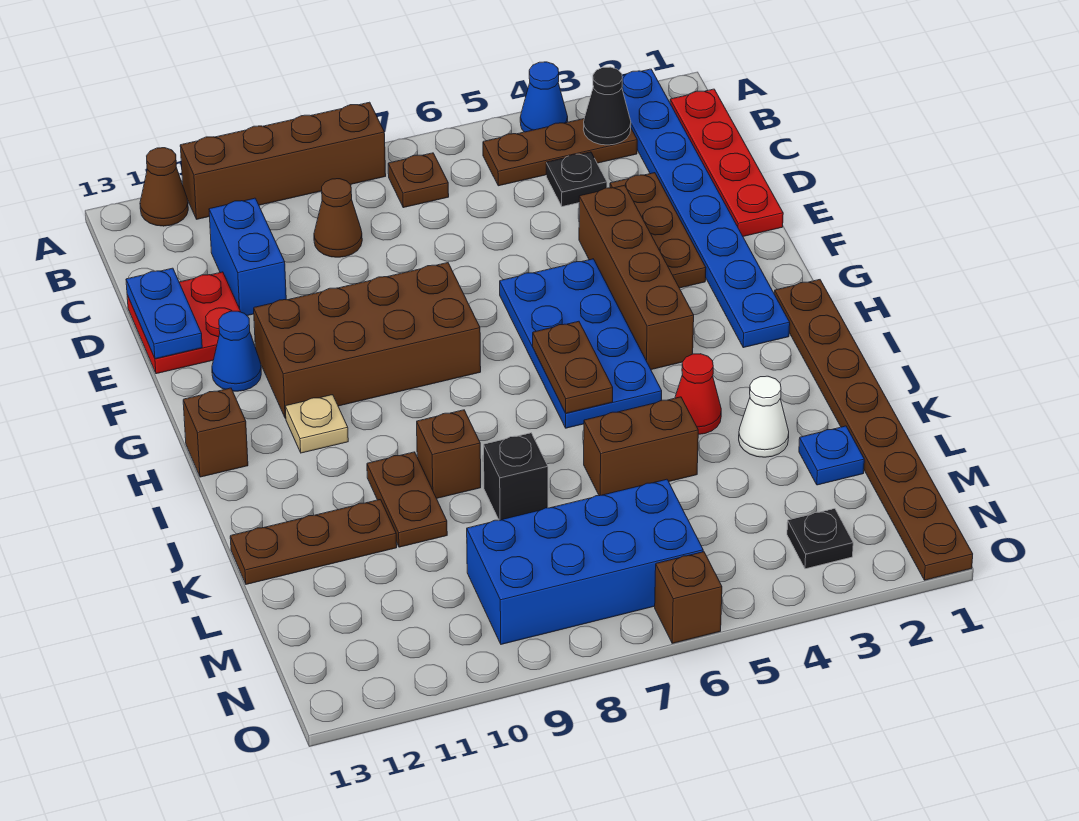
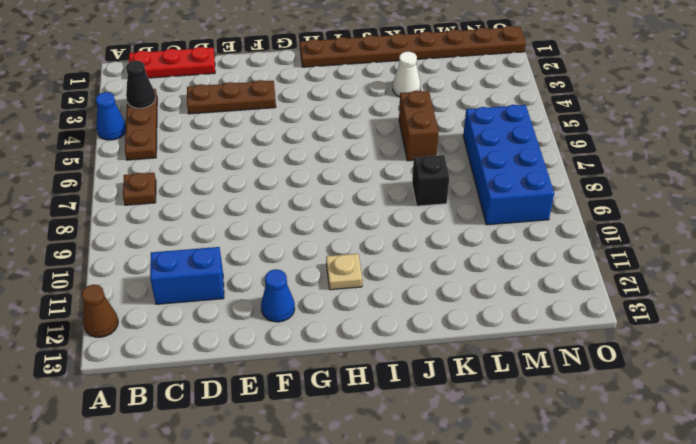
red 1x3 plate [129,47,215,78] -> red 1x4 plate [670,89,783,236]
none -> blue 1x8 plate [622,69,790,348]
none -> brown 1x4 brick [180,102,386,219]
none -> black 1x1 plate [546,152,607,207]
none -> brown 1x1 cone [314,179,362,257]

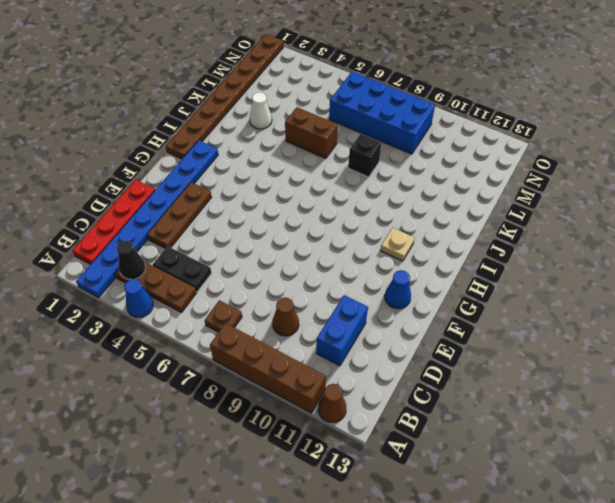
black 1x2 plate [153,246,211,292] -> black 1x1 plate [546,152,607,207]
none -> red 2x2 plate [127,272,241,374]
none -> brown 1x4 brick [579,185,694,370]
none -> blue 2x4 plate [500,259,662,428]
none -> brown 2x4 brick [254,263,481,418]

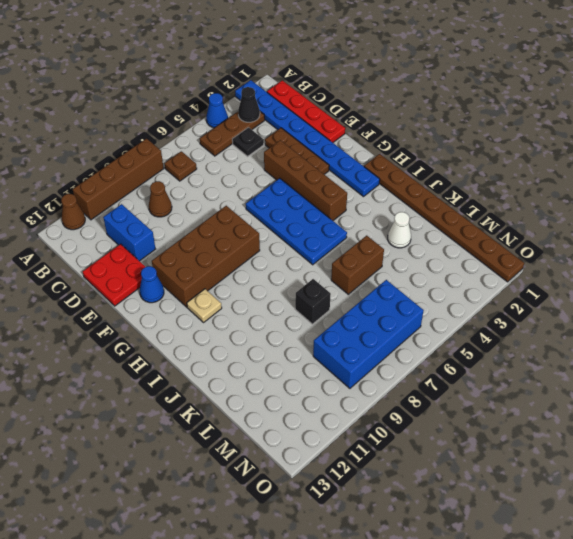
none -> brown 1x1 brick [183,388,248,477]
none -> red 1x1 cone [675,354,721,434]
none -> brown 1x1 brick [417,410,481,498]
none -> brown 1x2 plate [367,452,447,547]

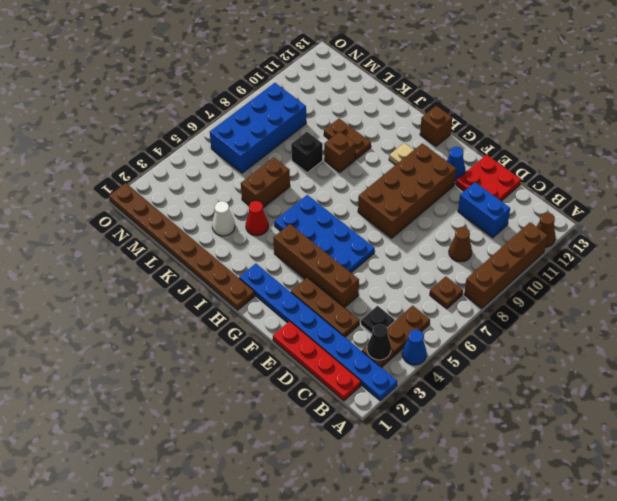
none -> brown 1x3 plate [230,499,397,584]
none -> blue 1x1 plate [799,426,864,485]
none -> black 1x1 plate [787,509,853,569]
none -> brown 1x1 brick [655,552,722,643]

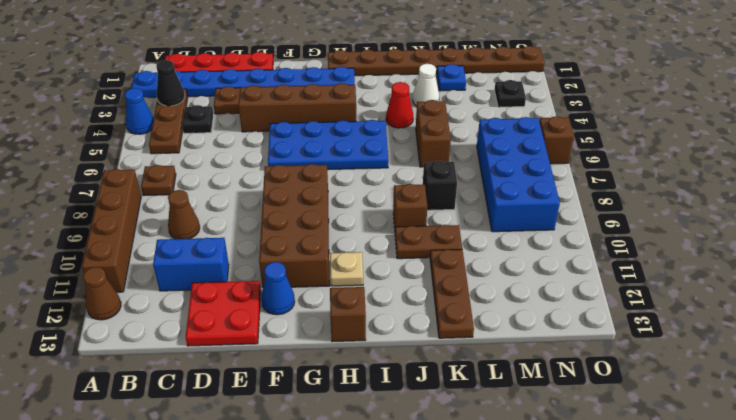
none -> blue 1x2 plate [126,268,202,359]
none -> brown 1x2 plate [533,321,613,413]

